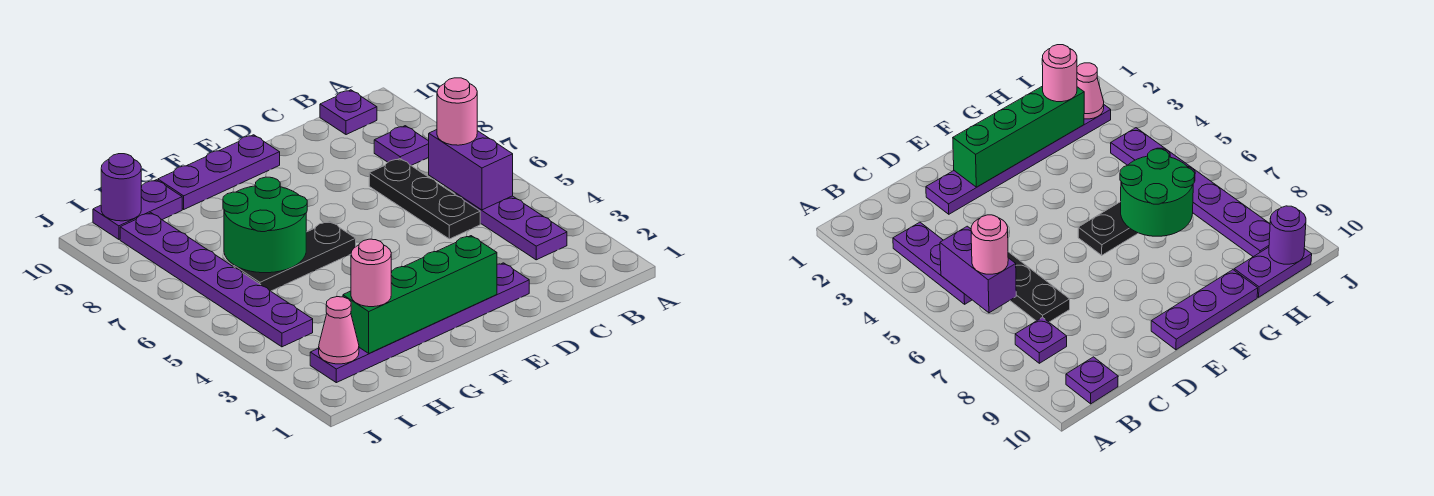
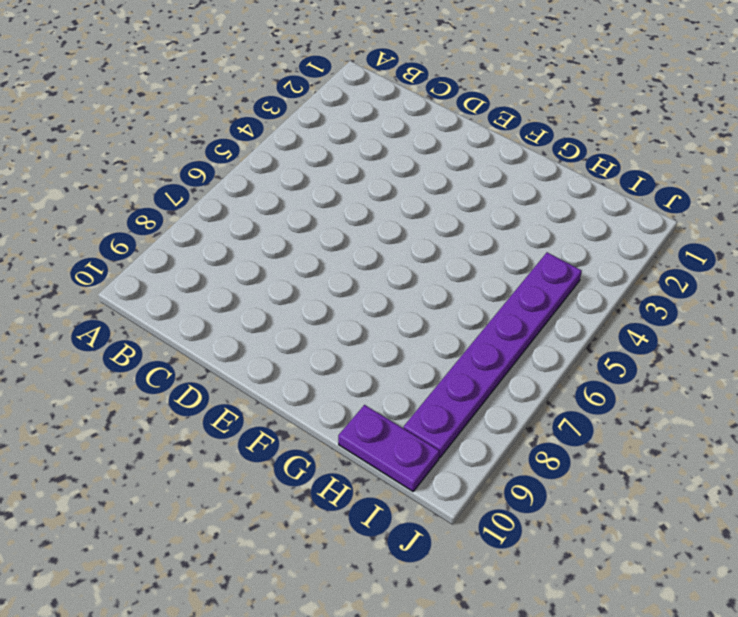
none -> purple 1x3 plate [456,193,567,260]
none -> purple 1x1 plate [374,126,429,165]
none -> purple 1x1 plate [320,90,377,135]

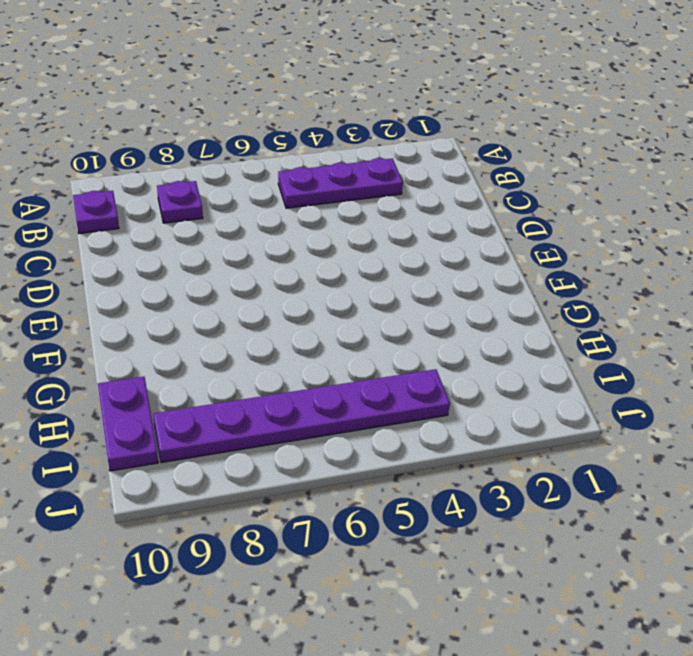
none -> black 1x3 plate [369,159,480,239]
none -> purple 1x6 plate [310,263,529,383]
none -> purple 1x3 plate [158,135,280,209]

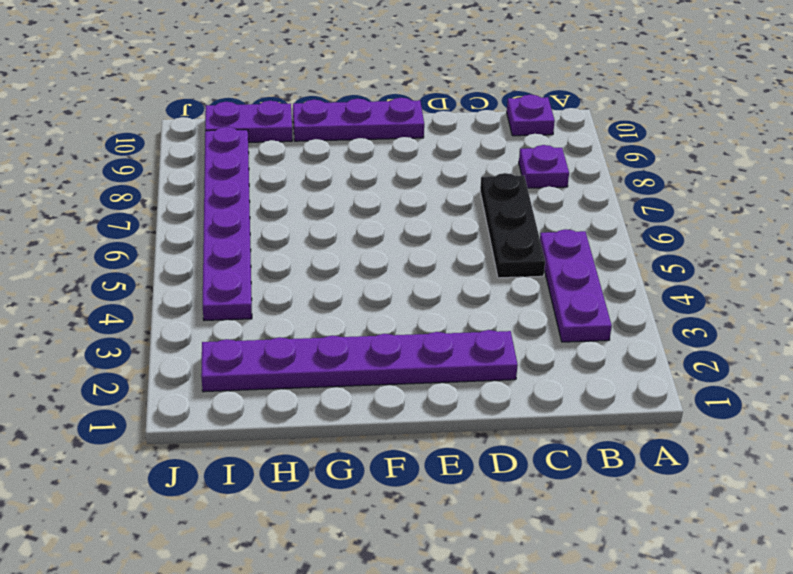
none -> black 1x3 plate [234,221,356,291]
none -> purple 1x2 brick [429,130,513,210]
none -> green 1x4 brick [343,236,497,353]

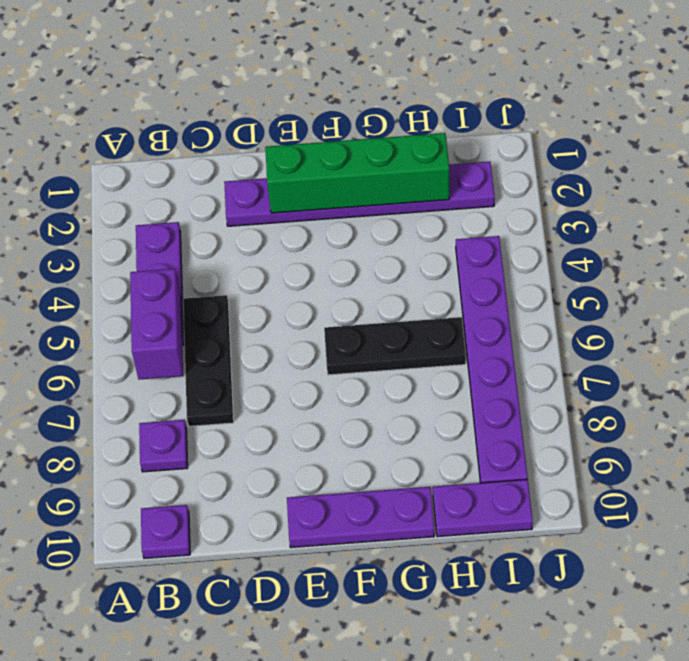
none -> green 2x2 round brick [223,177,307,273]
none -> pink 1x1 cone [319,297,359,364]
none -> purple 1x1 round brick [101,154,141,221]

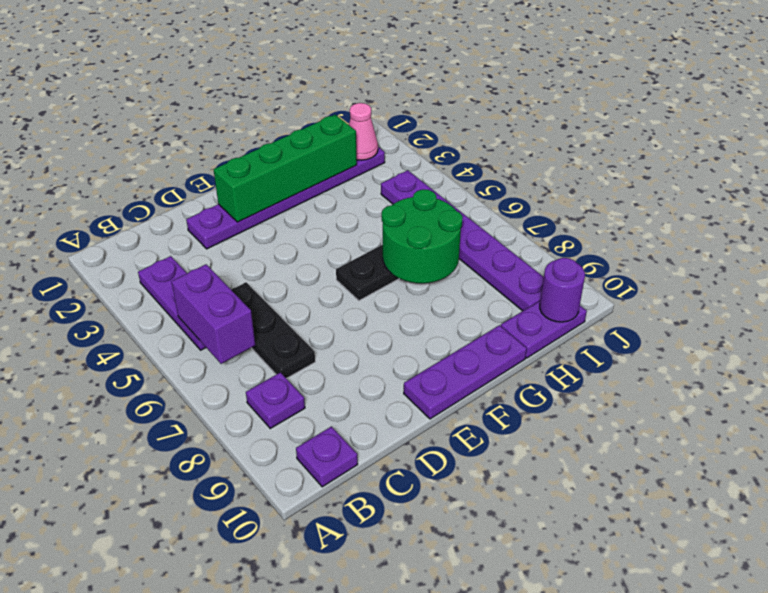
none -> pink 1x1 round brick [437,78,477,145]
none -> pink 1x1 round brick [351,239,391,307]

